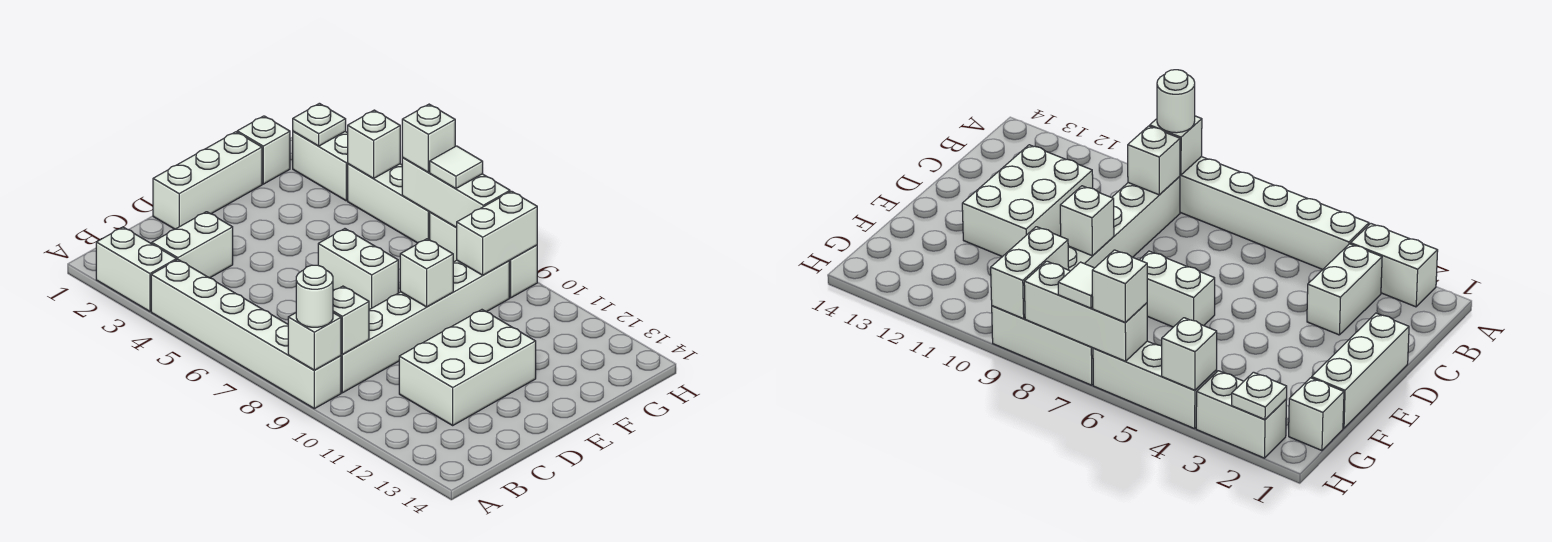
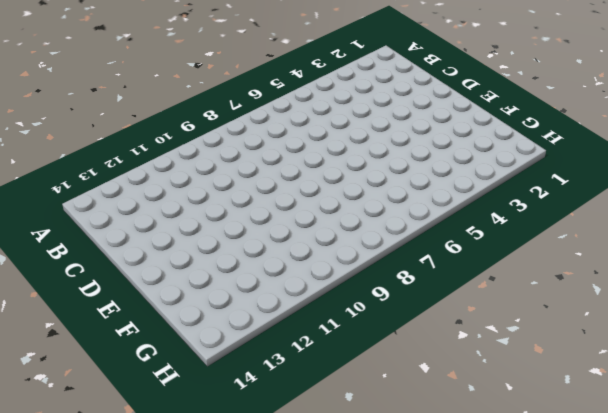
none -> white 1x2 brick [96,227,177,311]
none -> white 1x6 brick [151,260,341,409]
none -> white 1x2 brick [152,212,233,278]

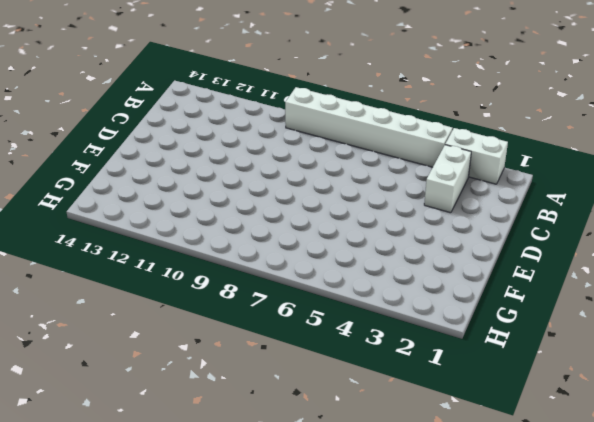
none -> white 1x6 brick [341,260,509,393]
none -> white 2x3 brick [399,310,536,425]
none -> white 1x3 brick [153,132,262,229]

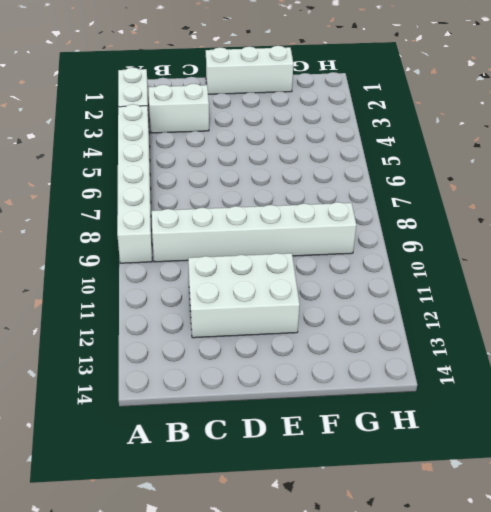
none -> white 1x2 brick [318,229,398,310]
none -> white 1x1 brick [237,116,290,184]
none -> white 1x2 brick [293,131,348,201]

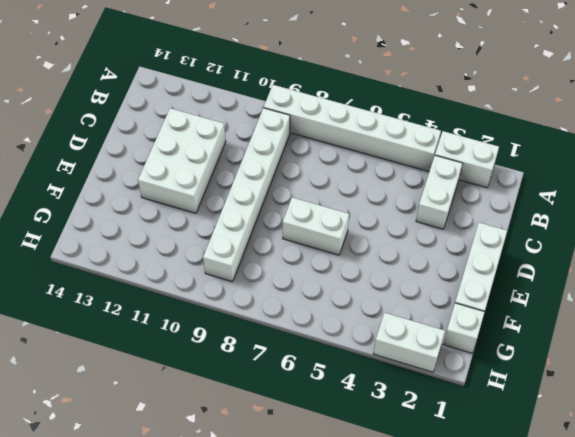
none -> white 1x3 brick [348,164,430,243]
none -> white 1x3 brick [430,212,537,298]
none -> white 1x1 brick [288,313,341,370]

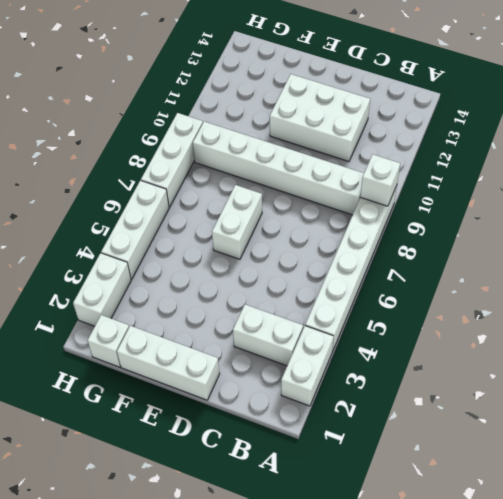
none -> white 1x1 brick [333,286,369,355]
none -> white 1x1 brick [400,239,453,307]
none -> white 1x2 brick [457,191,537,275]

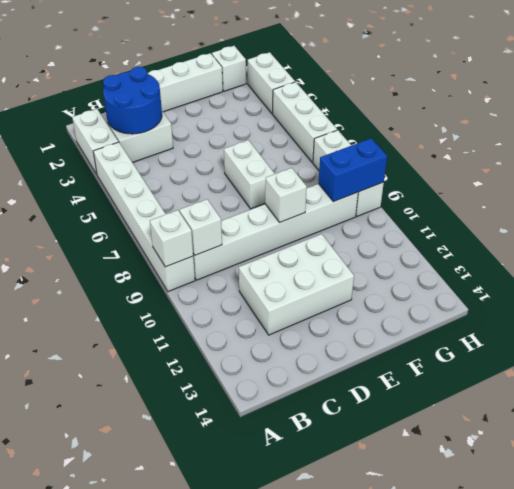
blue 2x2 round brick [103,67,162,134] -> none
blue 1x2 brick [319,138,387,202] -> white 1x2 brick [457,191,537,275]
none -> white 1x1 plate [293,103,346,146]
none -> white 1x1 brick [348,110,400,179]
none -> white 1x3 brick [402,157,510,228]

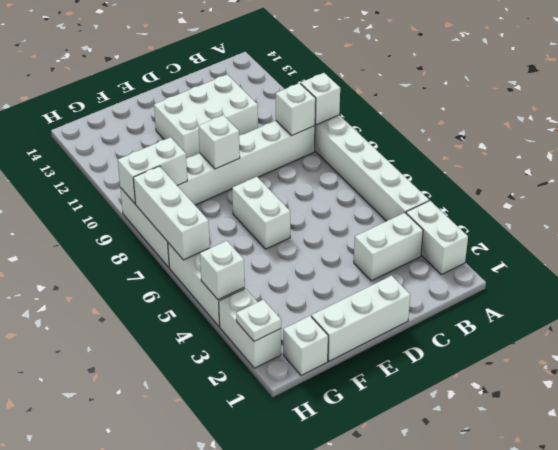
none -> white 1x1 round brick [296,265,333,327]
none -> white 1x1 brick [402,104,455,172]
none -> white 1x1 tile [430,146,483,189]

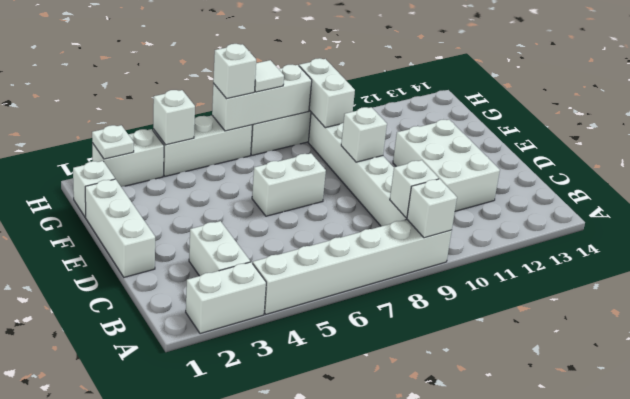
none -> white 1x1 round brick [296,265,333,327]

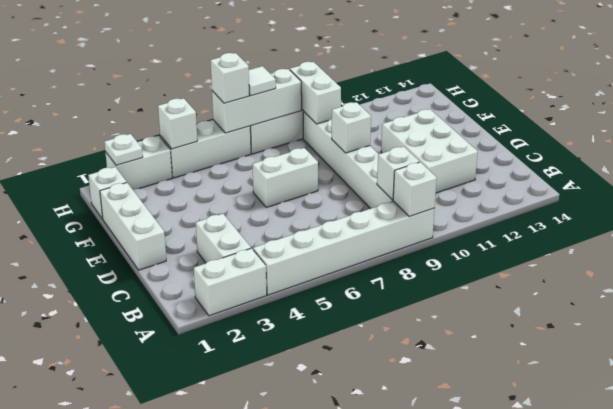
none -> white 1x1 round brick [296,265,333,327]

